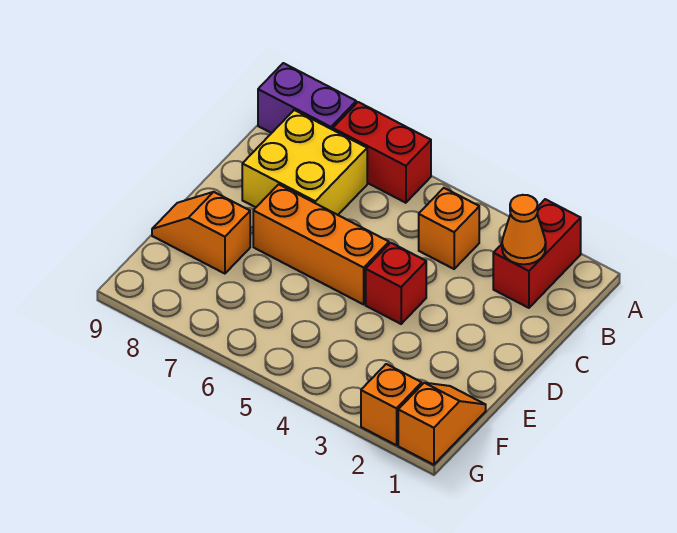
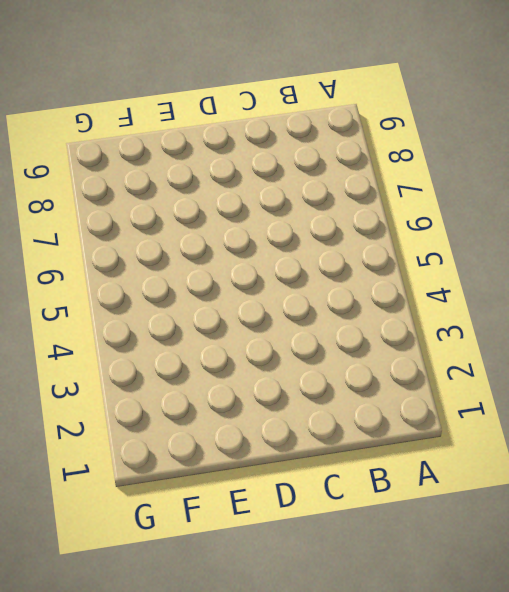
none -> red 1x2 brick [493,199,581,308]
none -> red 1x2 brick [333,102,431,203]

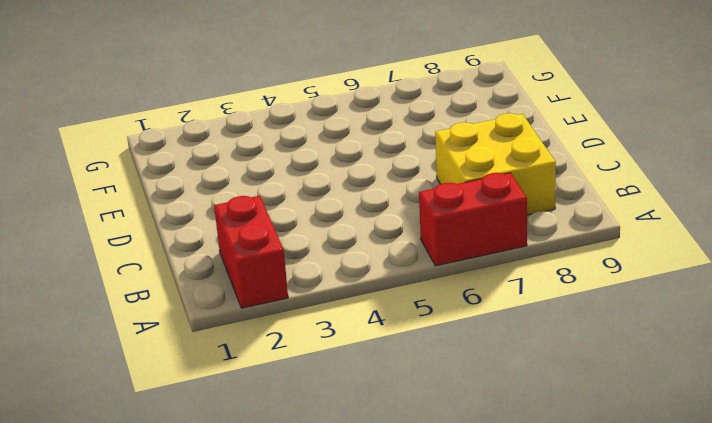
none -> purple 1x2 brick [258,63,356,133]
none -> orange 1x1 brick [419,188,479,269]

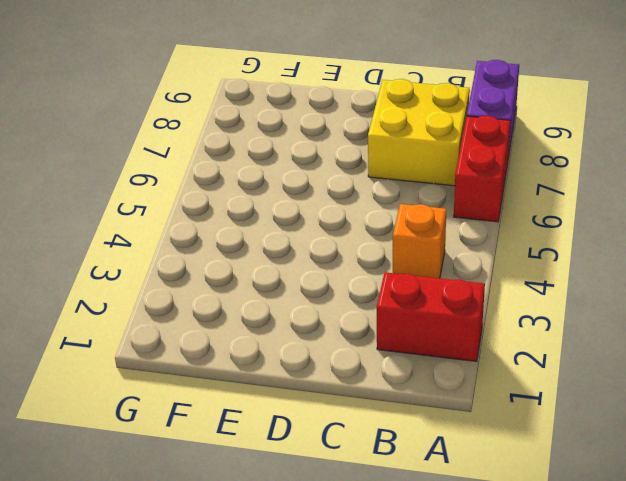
none -> red 1x1 brick [366,243,426,324]
none -> orange 1x3 brick [253,184,389,304]

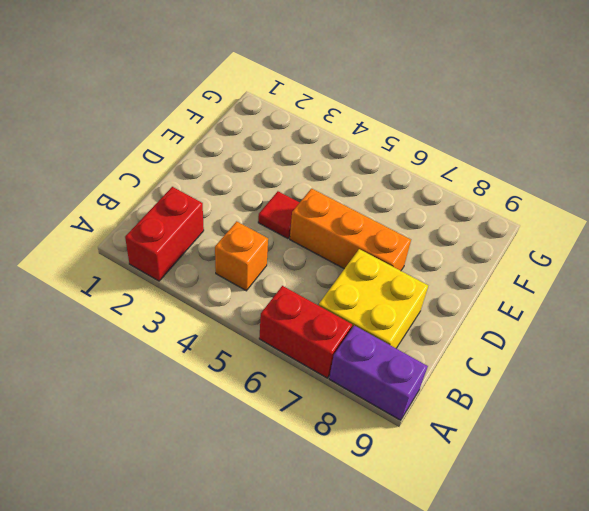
red 1x1 tile [258,191,300,239] -> red 1x1 brick [366,243,426,324]
none -> orange 1x2 slope [152,192,250,274]
none -> orange 1x2 slope [398,383,486,465]

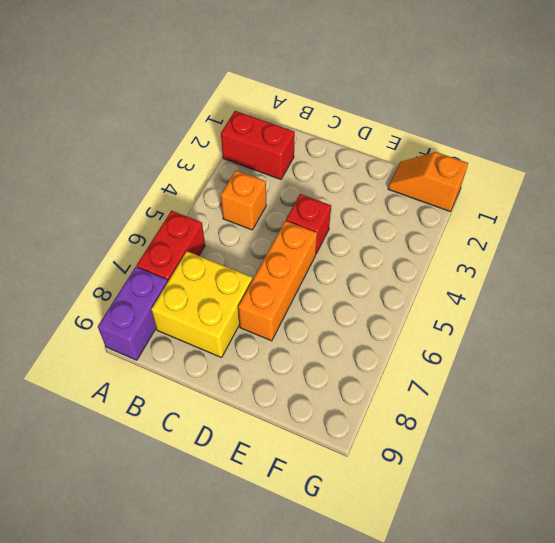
none -> orange 1x2 slope [152,192,250,274]
none -> orange 1x1 brick [361,364,422,445]

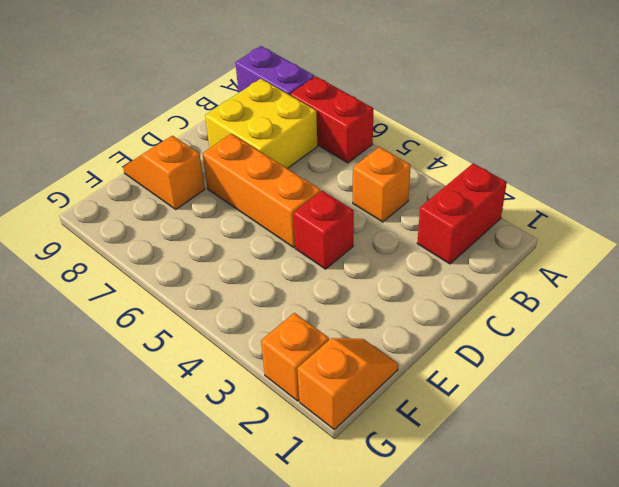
none -> orange 1x1 cone [502,195,546,264]

